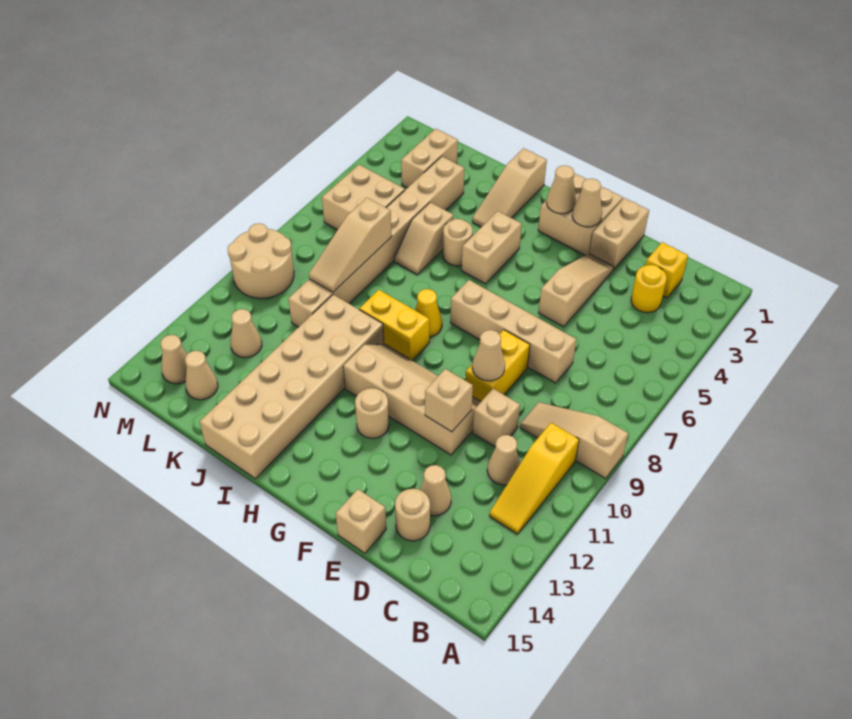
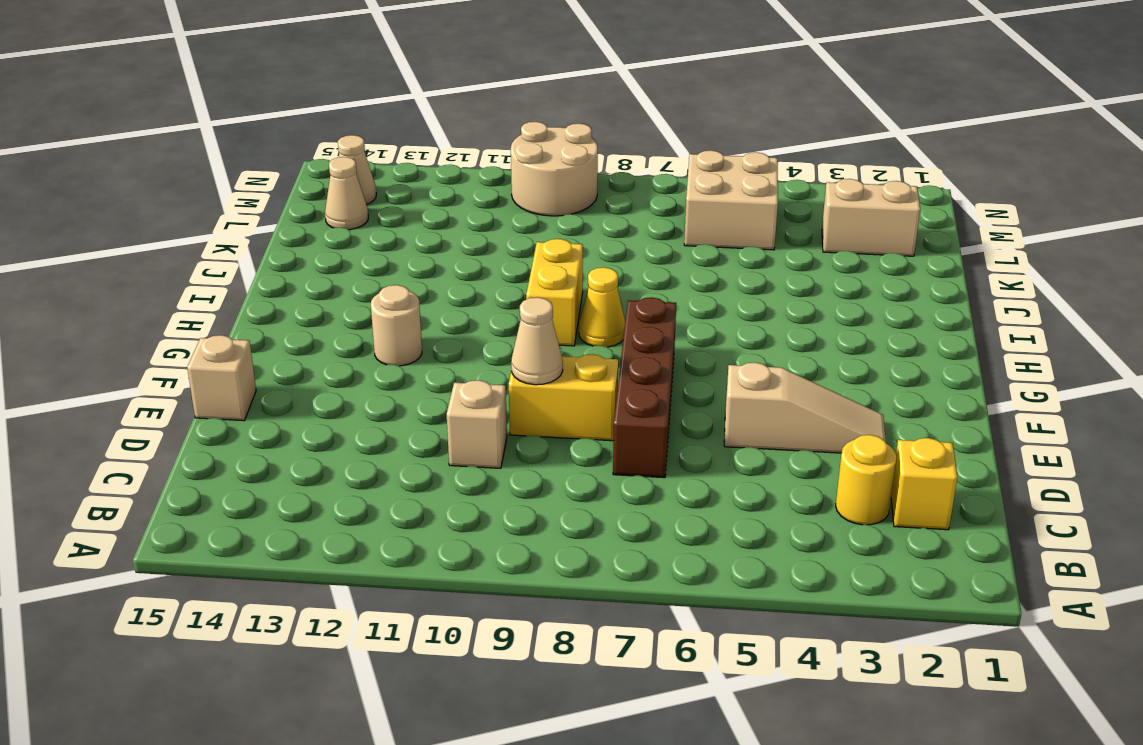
brown 1x4 brick [613,297,676,478] -> tan 1x4 brick [450,280,576,383]
none -> tan 1x3 slope [520,402,628,478]
none -> yellow 1x3 slope [489,423,579,534]
none -> tan 1x1 cone [487,435,520,485]
none -> tan 1x1 cone [420,465,451,516]

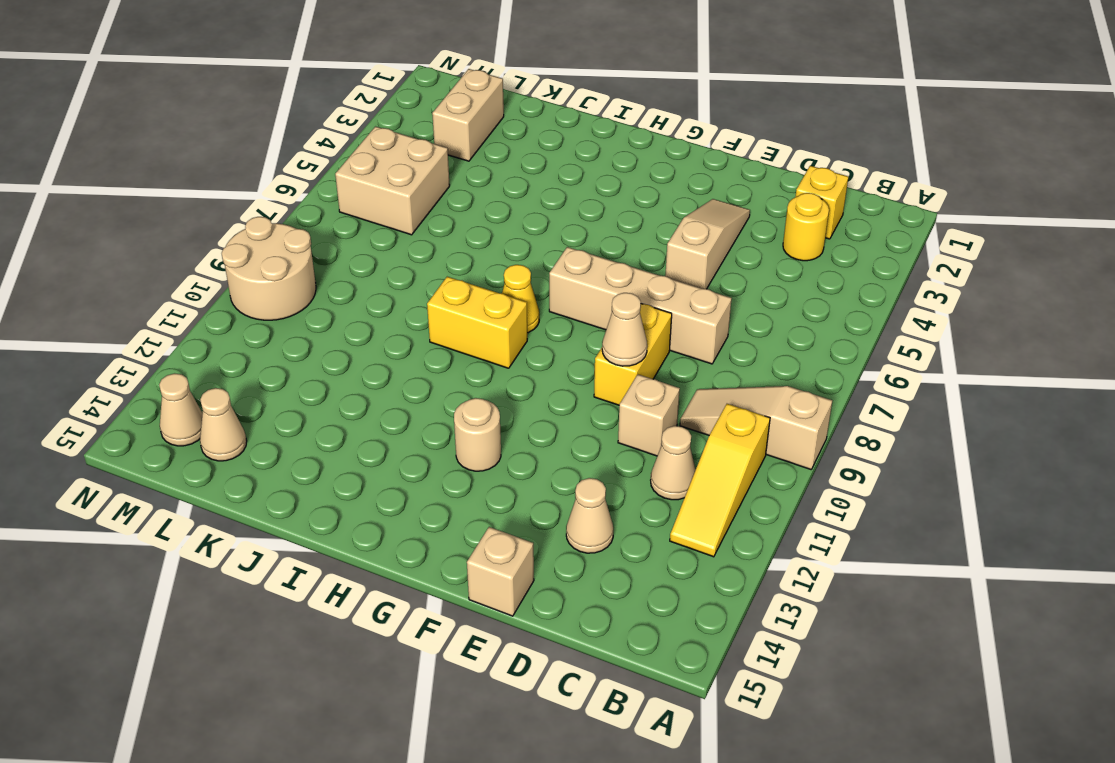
none -> tan 1x1 round brick [395,489,430,541]
none -> tan 1x2 brick [589,198,649,270]
none -> tan 2x4 slope [343,344,481,455]
none -> tan 2x2 brick [538,173,623,255]

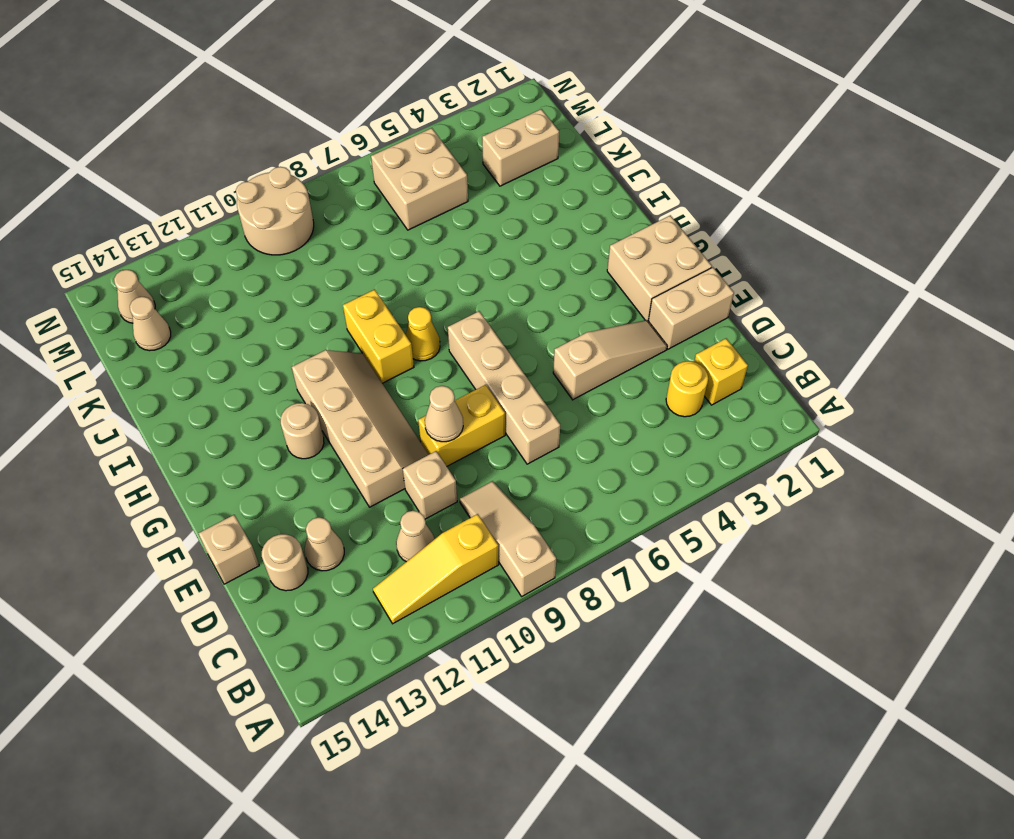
none -> tan 1x2 brick [462,211,522,284]
none -> tan 1x3 slope [472,148,547,227]
none -> tan 1x1 round brick [443,219,473,266]
none -> tan 2x6 brick [200,295,384,479]

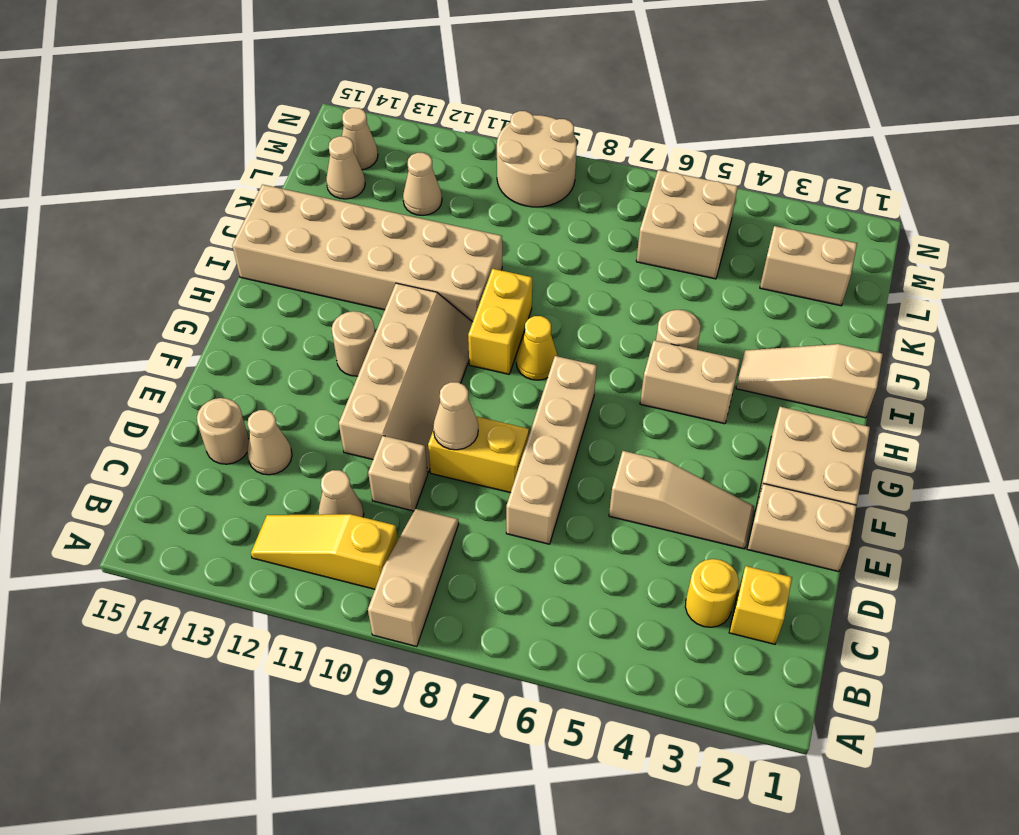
none -> tan 1x1 brick [336,489,386,553]
none -> tan 1x2 slope [394,202,454,275]
none -> tan 1x8 brick [288,156,464,327]
none -> tan 1x1 brick [425,369,473,432]

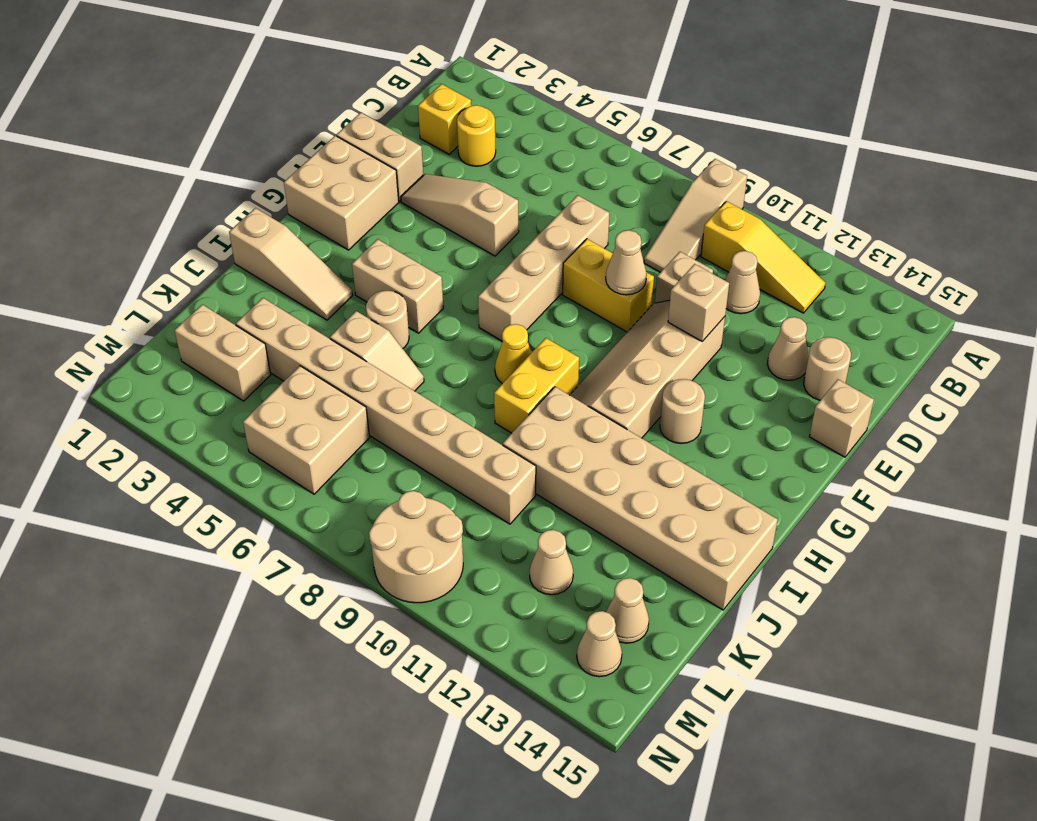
none -> tan 1x1 cone [572,178,602,227]
none -> tan 1x1 cone [547,165,576,214]
none -> tan 1x3 slope [309,198,392,292]

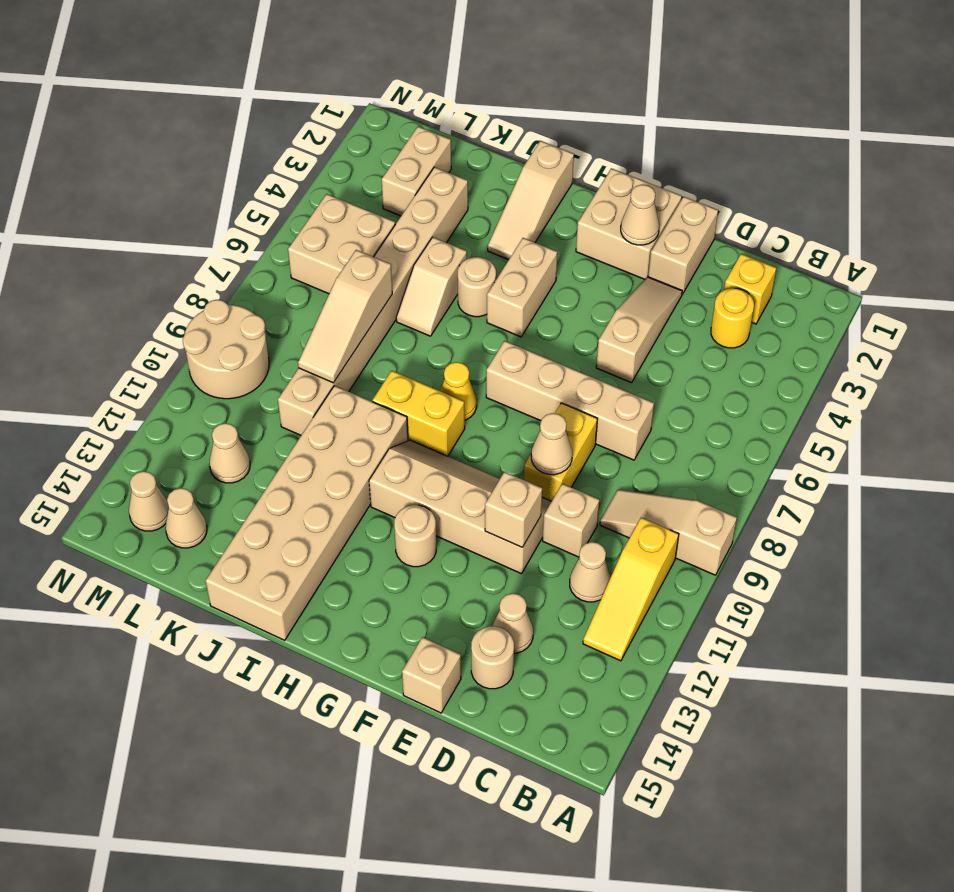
none -> tan 1x1 cone [547,165,576,214]

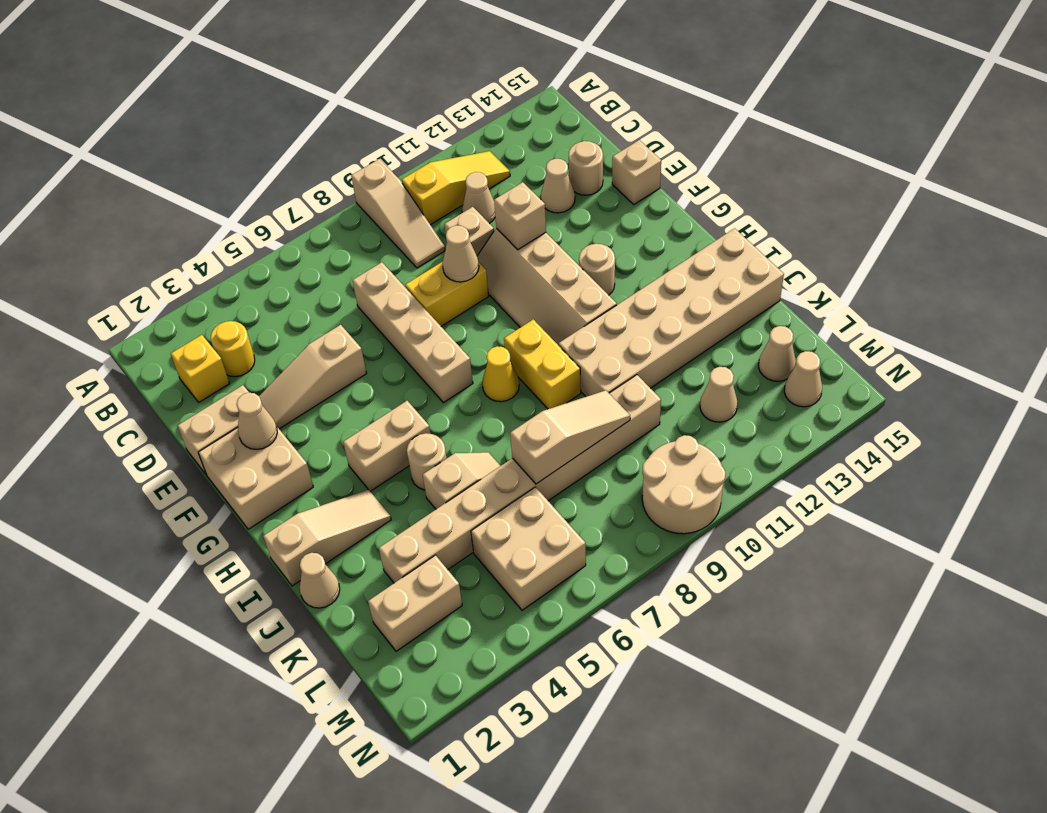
tan 1x1 cone [300,553,340,608] -> tan 1x1 cone moved to [547,165,576,214]

